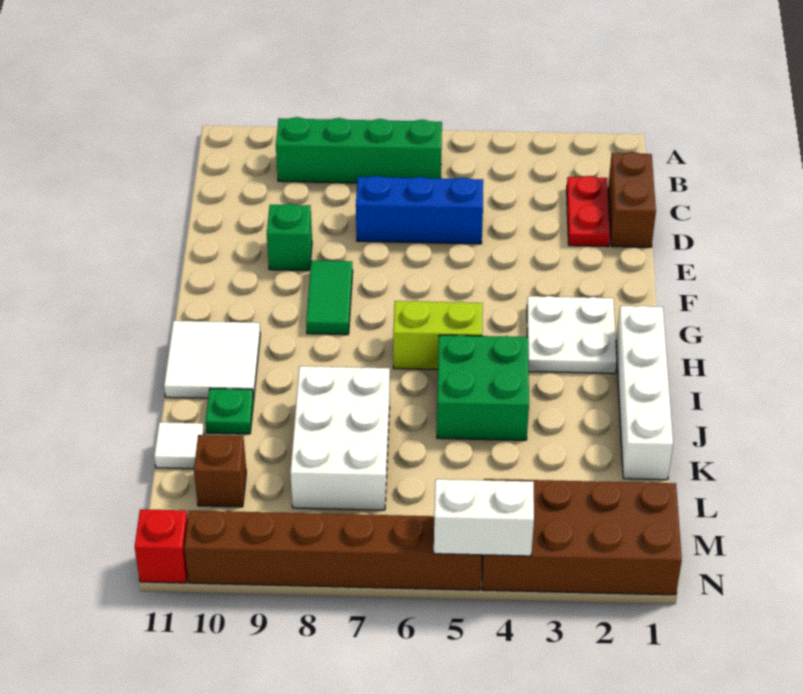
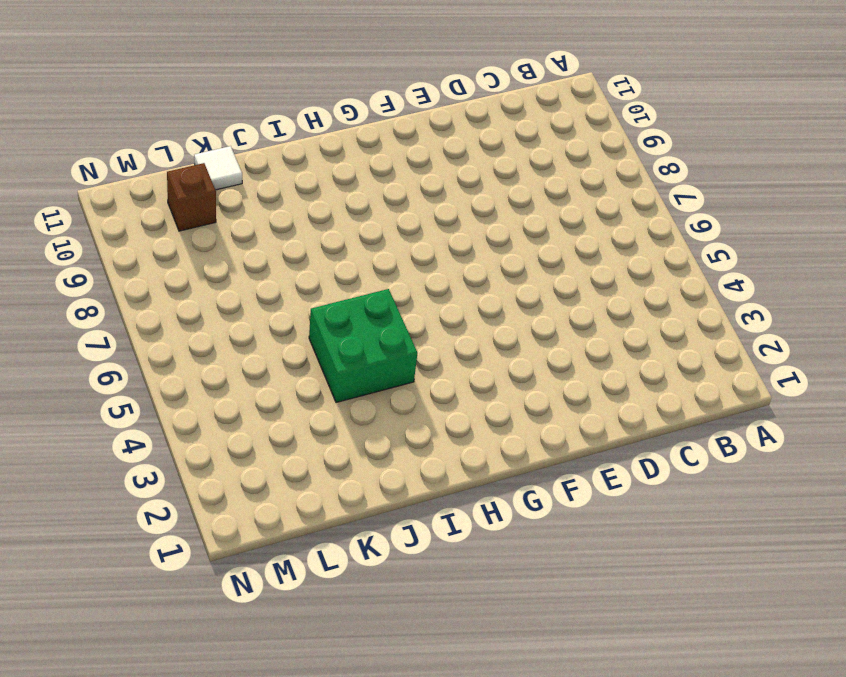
none -> green 1x4 brick [276,117,442,183]
none -> brown 1x2 brick [608,152,656,247]
none -> red 1x2 plate [567,176,610,247]

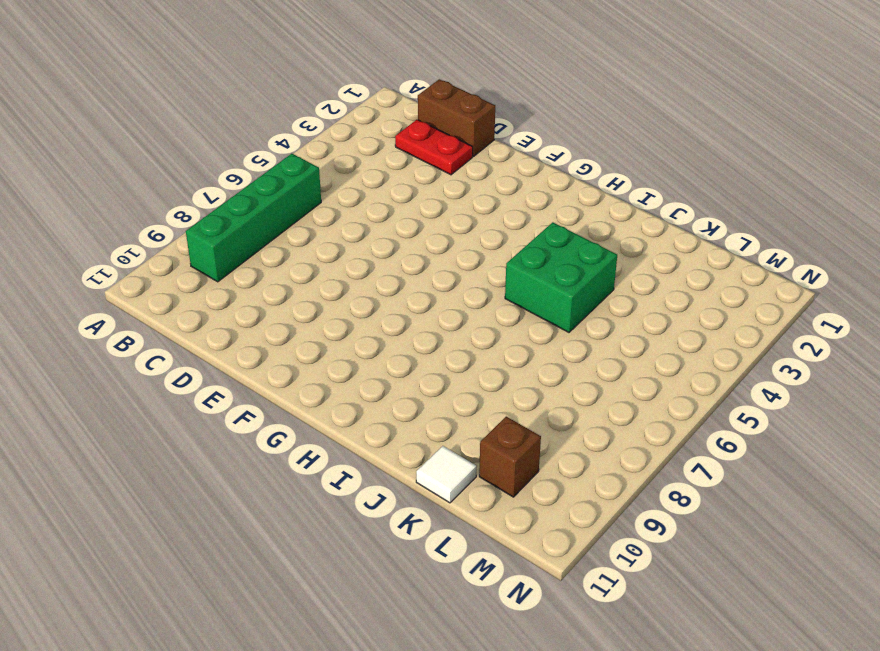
none -> blue 1x3 brick [356,176,483,244]
none -> green 1x1 brick [267,204,312,271]
none -> green 1x2 tile [306,260,353,335]

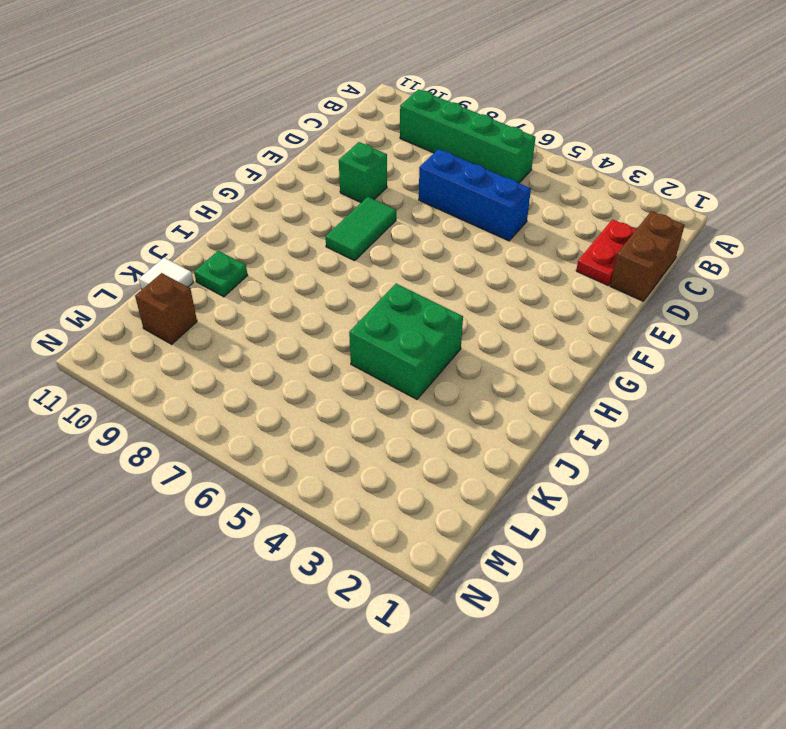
none -> white 2x2 plate [527,296,617,373]
none -> white 1x4 brick [616,306,673,480]
none -> lime 1x2 brick [393,301,483,370]

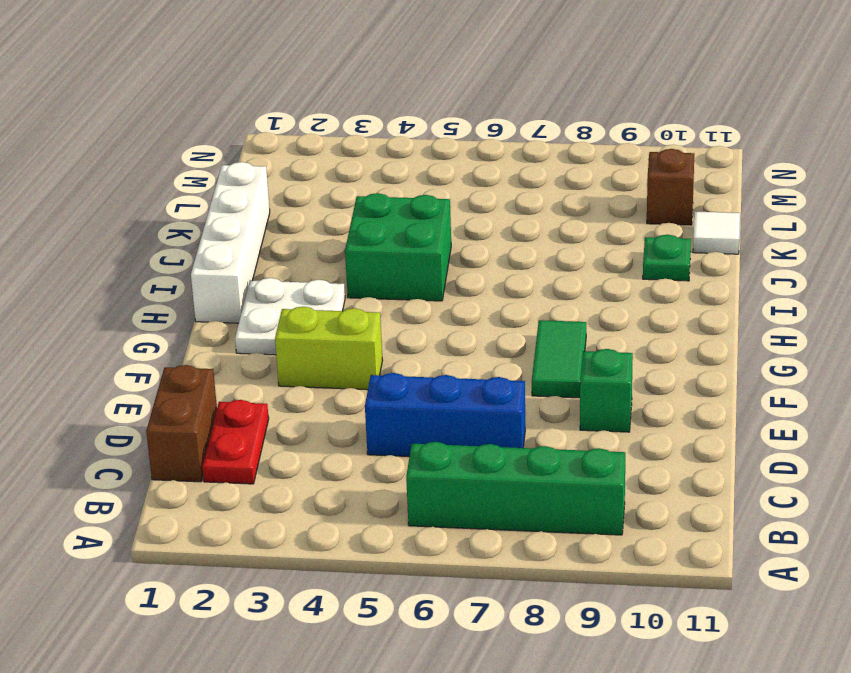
lime 1x2 brick [275,307,383,390] -> lime 1x2 brick moved to [393,301,483,370]
none -> white 2x2 tile [164,321,260,398]
none -> white 2x3 brick [290,366,390,510]
none -> brown 2x4 brick [482,479,682,595]

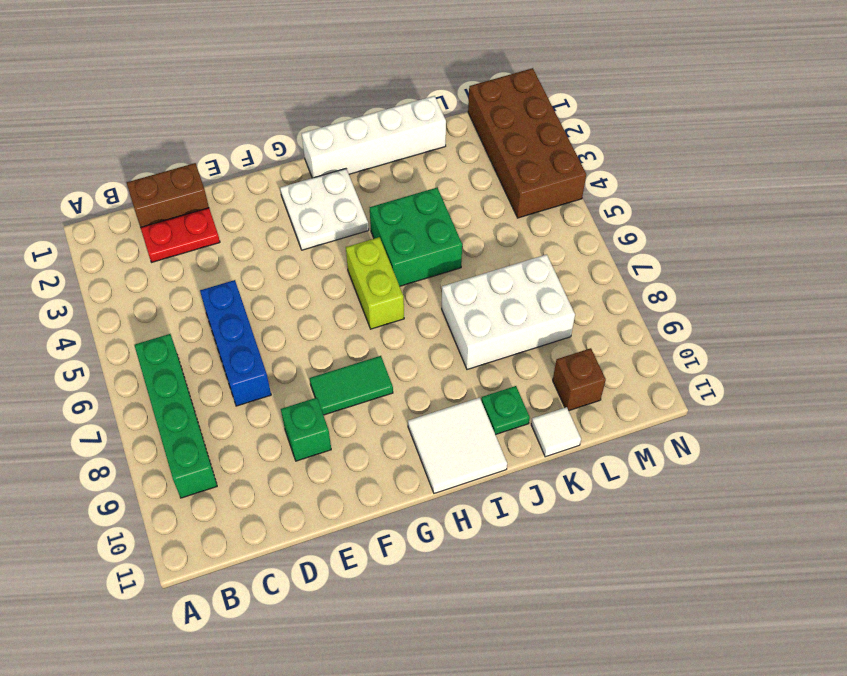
none -> brown 1x6 brick [184,511,481,590]
none -> red 1x1 brick [135,509,188,583]
none -> white 1x2 brick [434,479,534,556]

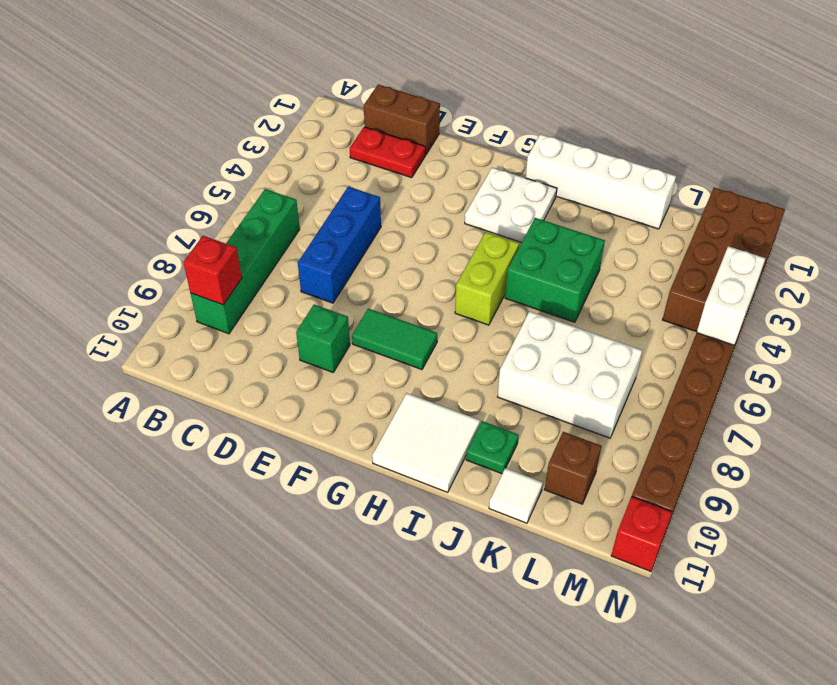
red 1x1 brick [183,236,242,305] -> none

